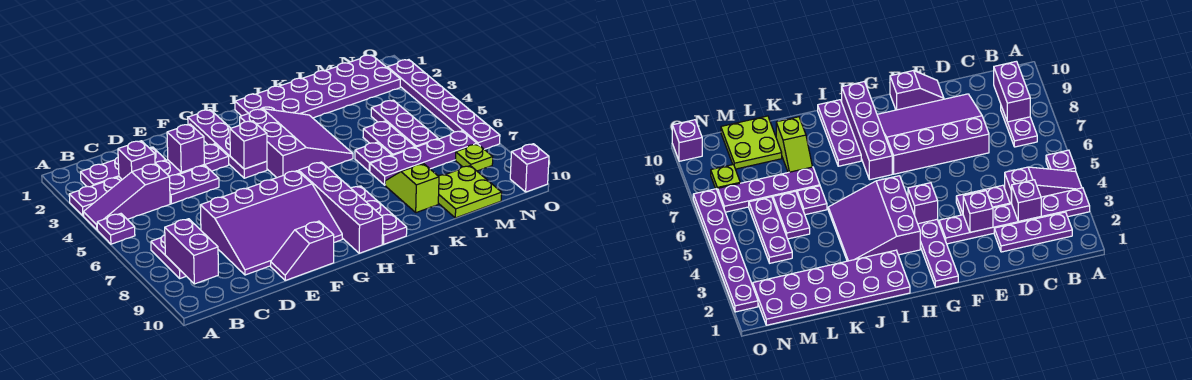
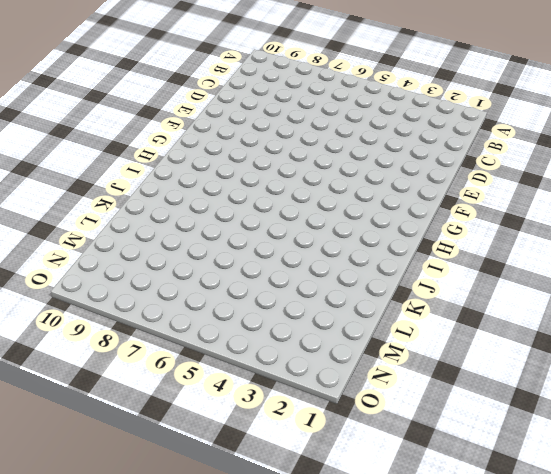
none -> purple 1x6 plate [69,144,229,216]
none -> purple 1x3 slope [83,164,170,230]
none -> purple 1x1 plate [97,214,135,244]

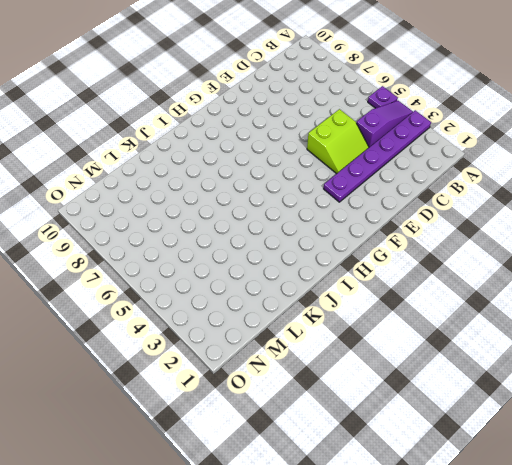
lime 2x2 slope [307,109,369,174] -> purple 1x2 plate [169,166,219,204]
none -> purple 1x3 plate [81,147,166,187]
none -> purple 1x2 plate [151,235,186,278]
none -> purple 3x4 slope [200,171,342,275]

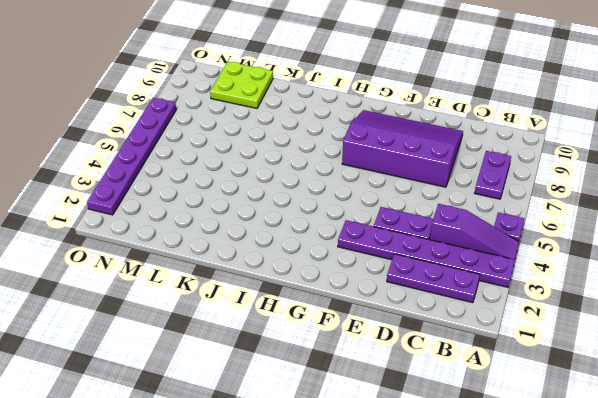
none -> purple 1x2 slope [271,221,334,280]
none -> purple 1x4 plate [188,110,267,178]
none -> purple 3x3 slope [240,109,353,178]

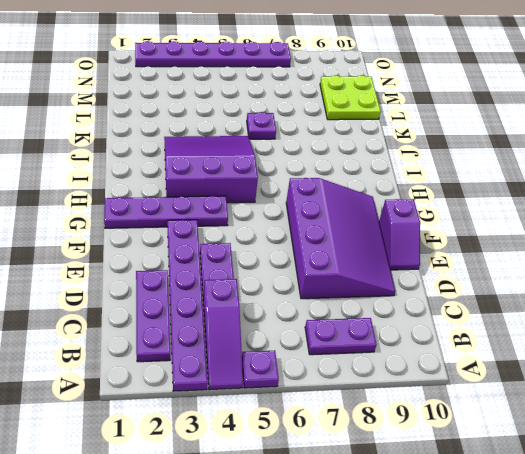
none -> purple 1x4 brick [299,162,383,253]
none -> purple 2x6 plate [235,55,400,118]
none -> purple 1x3 plate [351,186,407,244]

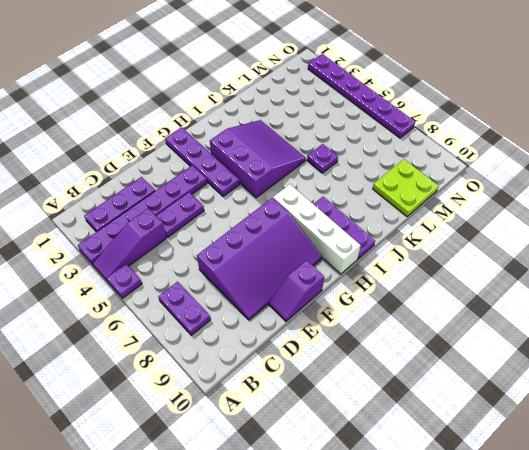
white 1x4 brick [273,184,361,274] -> purple 1x4 brick [299,162,383,253]
none -> purple 2x6 plate [235,55,400,118]
none -> purple 1x4 plate [370,131,477,185]
none -> lime 1x2 slope [385,164,439,213]

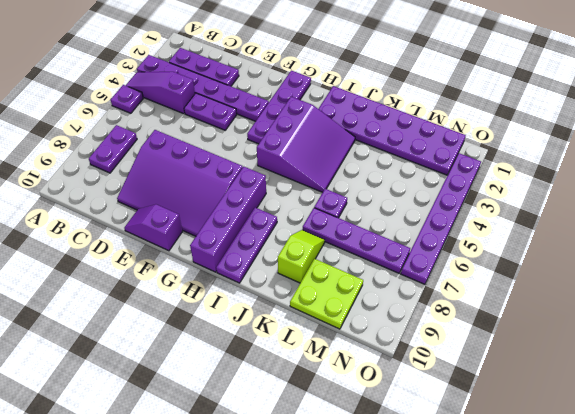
none -> purple 1x2 plate [363,121,415,155]
none -> purple 1x3 plate [371,100,438,147]
none -> lime 1x1 plate [455,144,493,171]

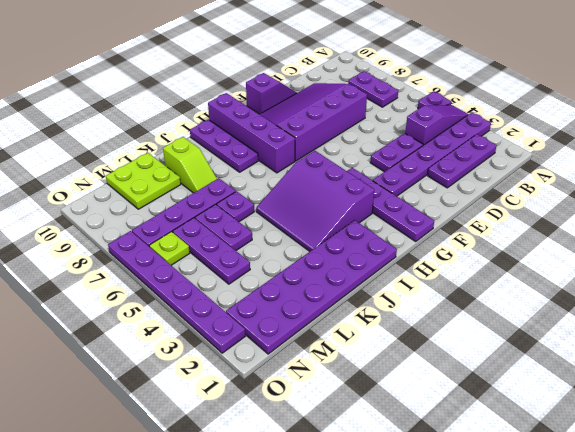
lime 1x1 plate [149,232,190,265] -> lime 1x1 plate moved to [455,144,493,171]
none -> purple 1x1 brick [510,144,549,192]
none -> purple 1x2 brick [165,219,218,284]
none -> purple 1x1 brick [118,141,155,179]

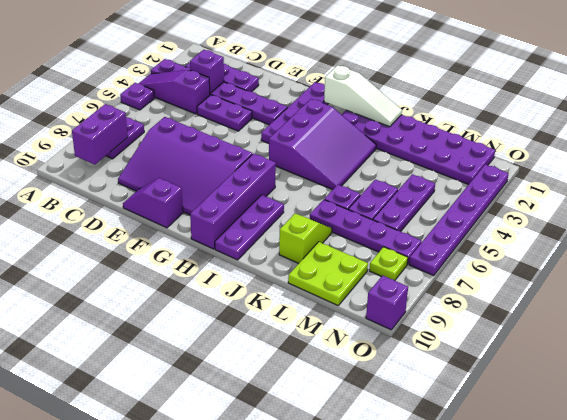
white 1x3 slope [324,65,402,127] -> none
none -> purple 1x1 brick [167,124,204,172]
none -> purple 1x1 brick [230,121,267,169]

